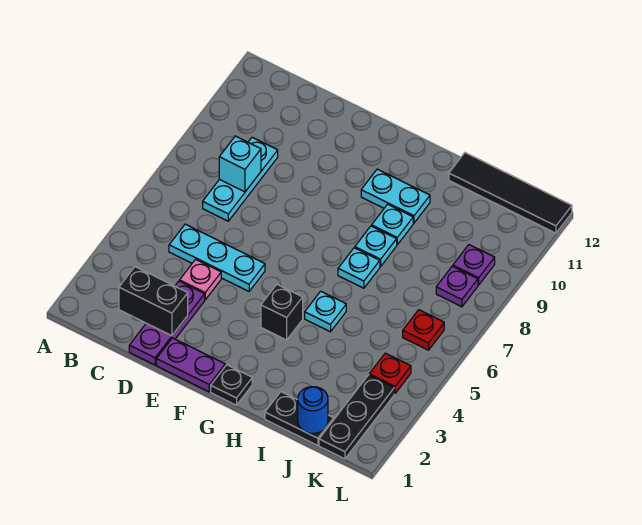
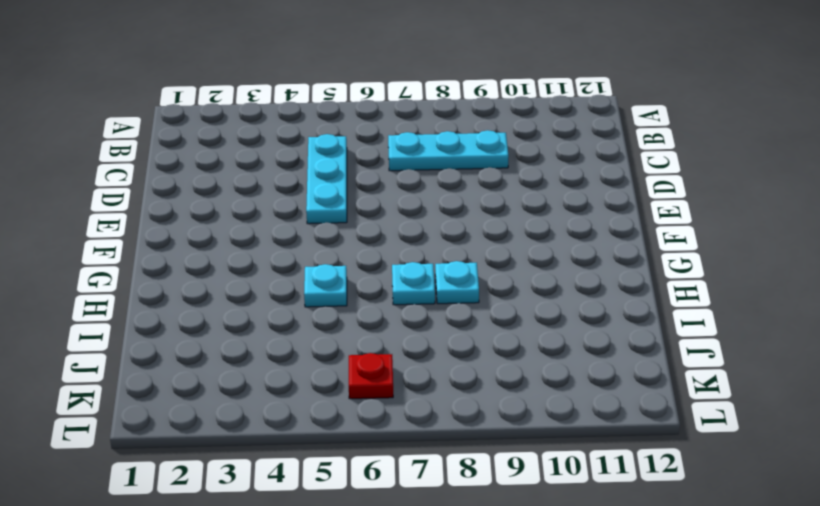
none -> purple 1x3 plate [129,281,205,365]
none -> pink 1x1 plate [180,259,221,300]
none -> purple 1x2 plate [156,338,225,392]

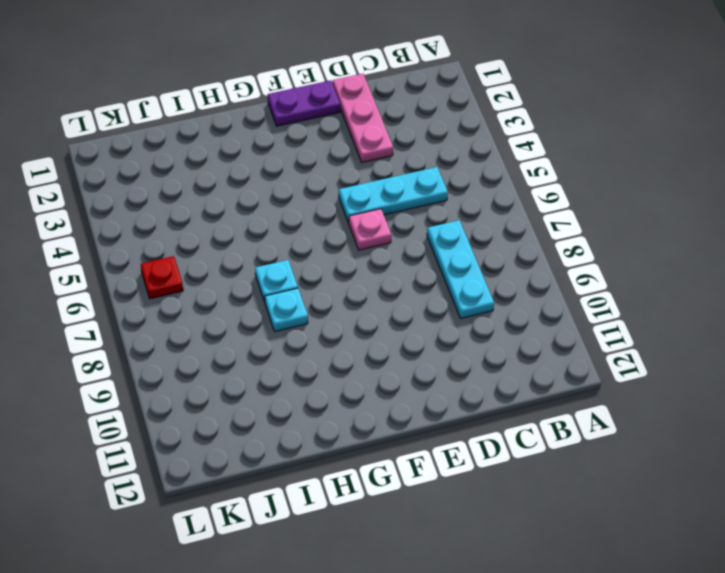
pink 1x3 plate [333,74,393,162] -> purple 1x3 plate [129,281,205,365]
pink 1x1 plate [349,209,391,250] -> pink 1x1 plate moved to [180,259,221,300]
none -> black 1x1 plate [211,365,252,405]
none -> black 1x1 brick [261,285,303,340]
none -> cyan 1x2 plate [361,169,430,223]

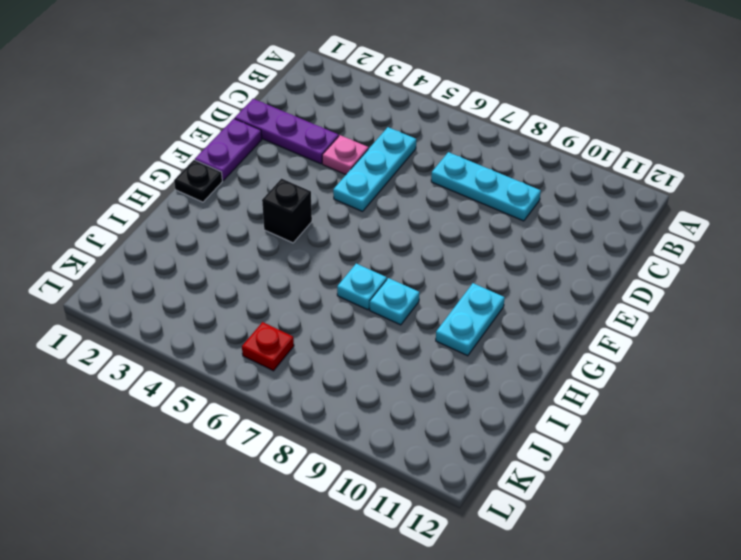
none -> cyan 1x1 plate [305,291,346,332]
none -> cyan 1x1 plate [372,204,413,245]
none -> black 1x2 plate [265,392,334,446]

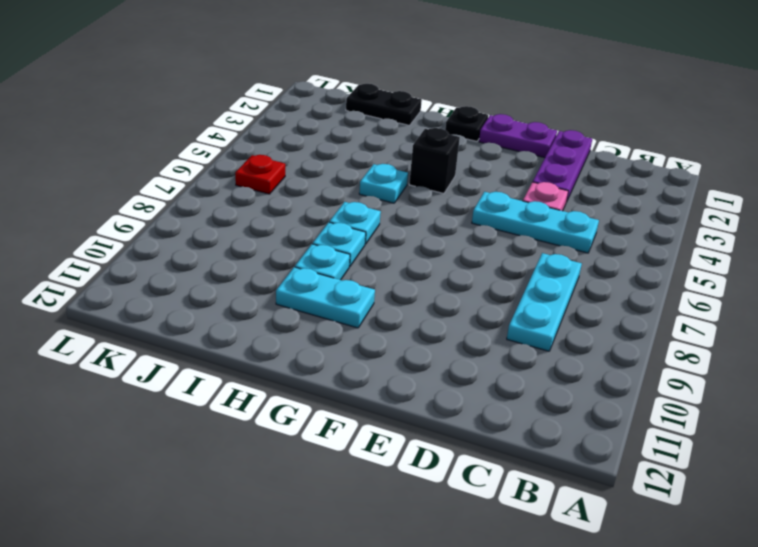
none -> black 1x4 tile [449,153,572,233]
none -> black 1x3 plate [319,375,394,459]
none -> red 1x1 plate [369,353,411,394]

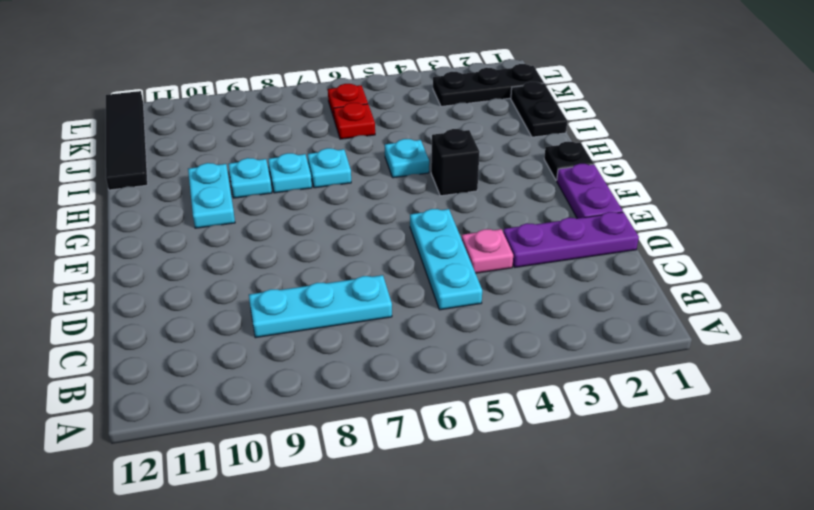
red 1x1 plate [334,103,375,139] -> red 1x1 plate moved to [369,353,411,394]
none -> purple 1x1 plate [436,266,478,307]
none -> purple 1x1 plate [453,245,495,285]
none -> black 1x2 brick [119,267,188,336]

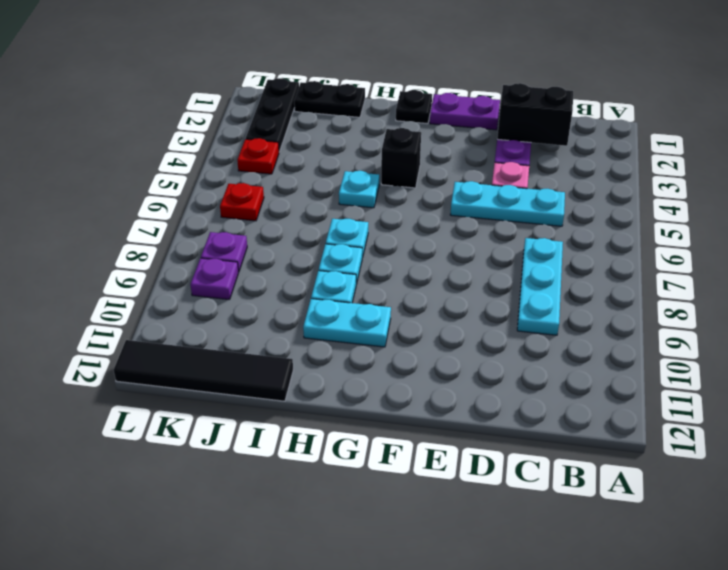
none -> cyan 1x1 brick [219,136,261,192]
none -> blue 1x1 round brick [298,387,328,433]

